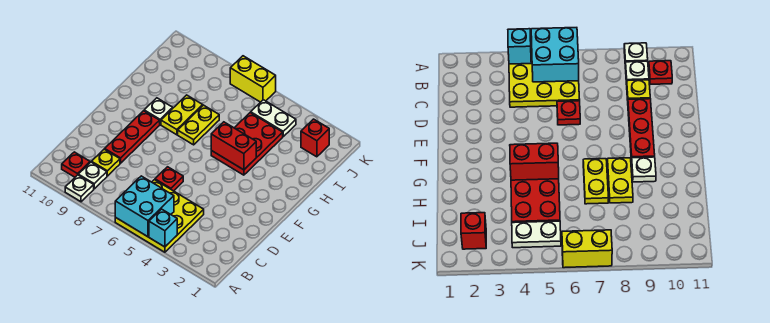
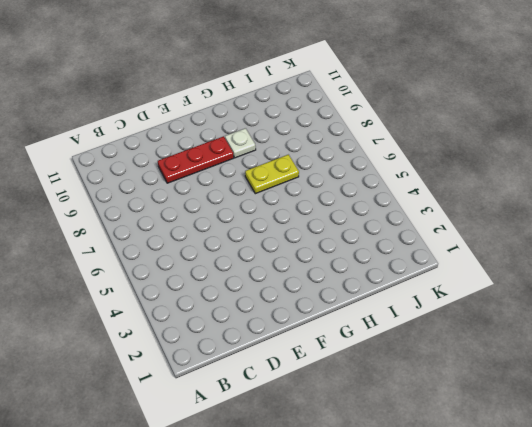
none -> yellow 3x3 plate [115,180,204,252]
none -> white 1x1 plate [65,175,94,202]
none -> white 1x1 plate [78,162,107,189]

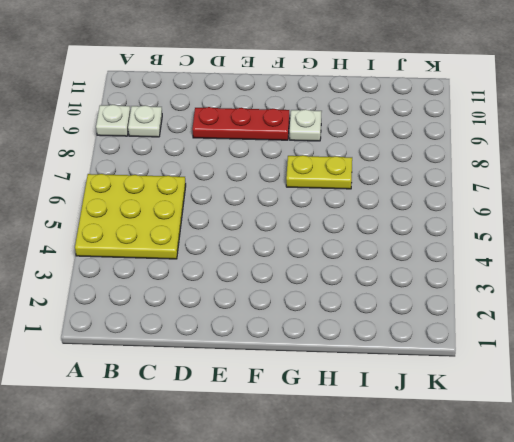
none -> red 1x1 plate [62,152,90,177]
none -> yellow 1x1 plate [92,149,120,176]
none -> red 1x1 plate [155,167,183,191]

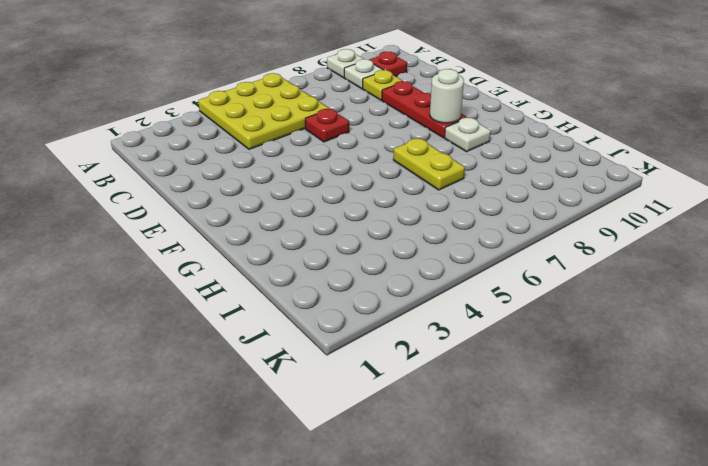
white 1x1 round brick [430,69,464,123] -> none
none -> red 2x3 plate [211,113,283,175]
none -> yellow 1x2 plate [161,95,203,135]
none -> red 1x1 brick [301,119,329,157]

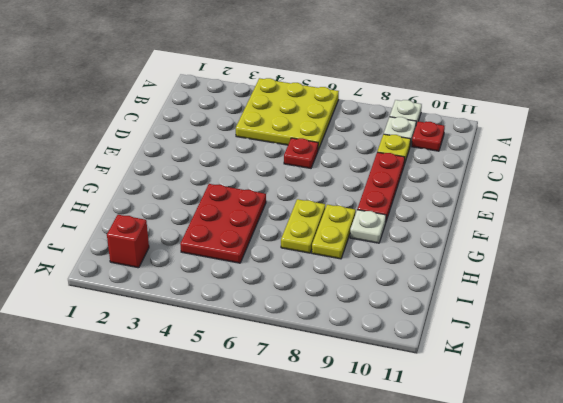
none -> white 1x2 plate [251,100,296,136]
none -> yellow 1x2 brick [230,56,276,102]
none -> cyan 1x1 brick [149,209,177,247]

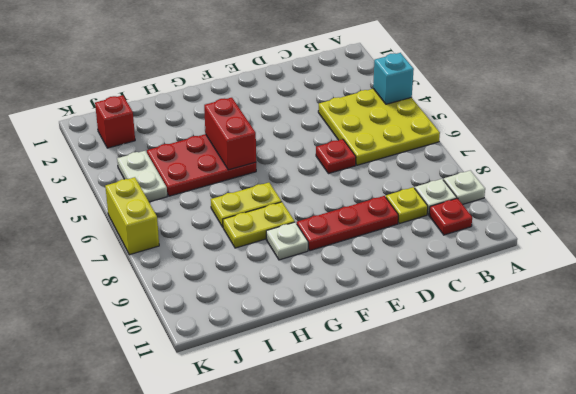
none -> cyan 2x2 brick [115,176,174,237]

